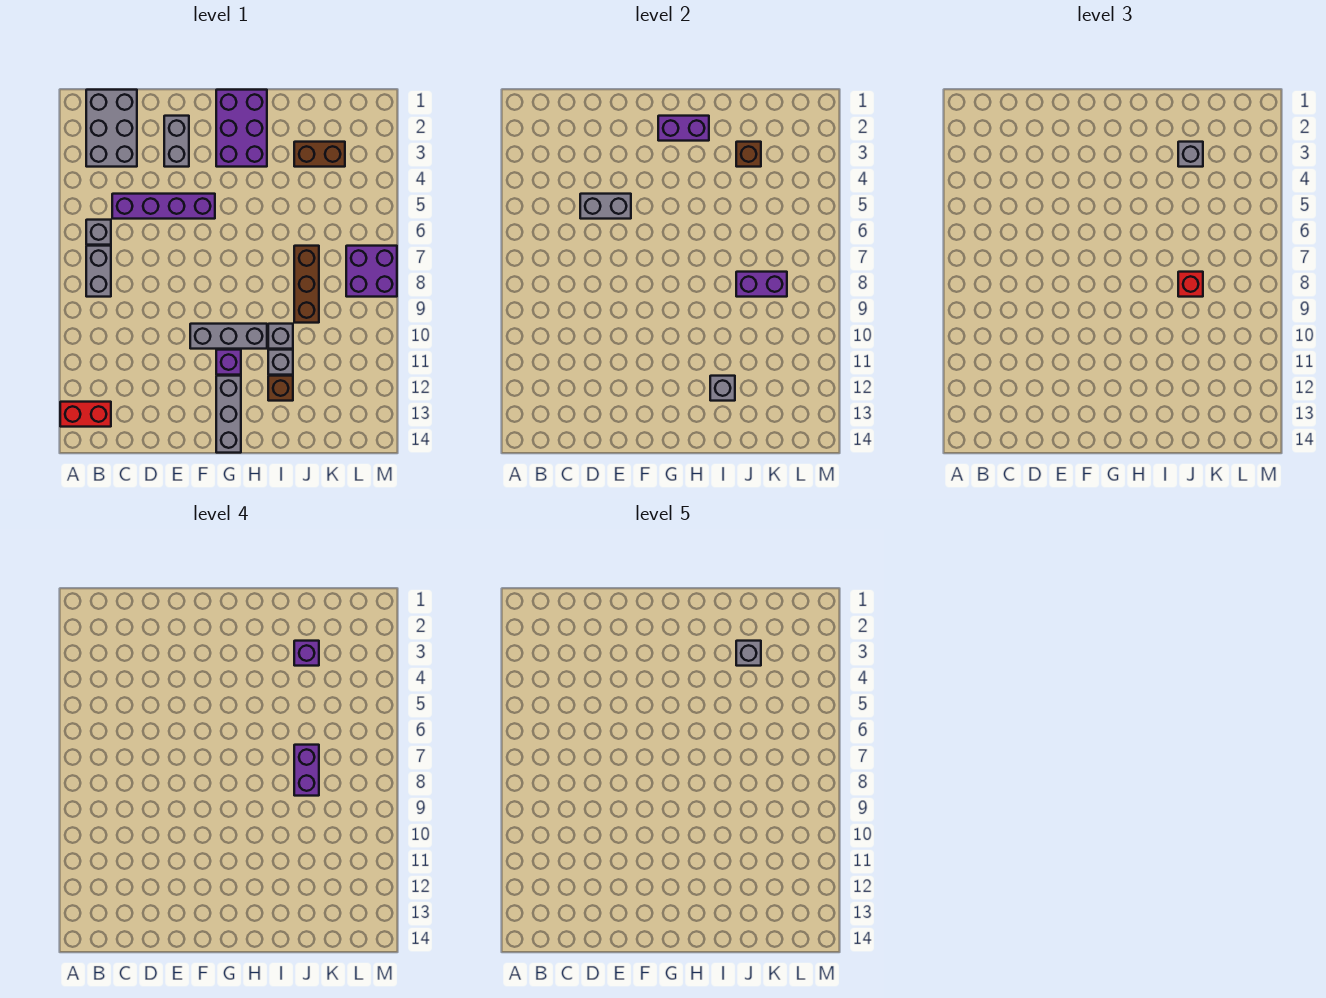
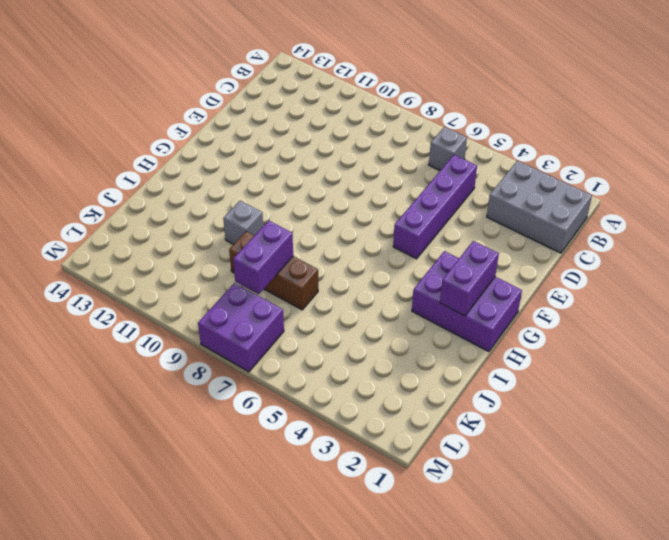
none -> red 1x2 brick [60,402,111,427]
none -> grey 1x2 brick [86,246,111,297]
none -> grey 1x2 brick [164,116,189,167]

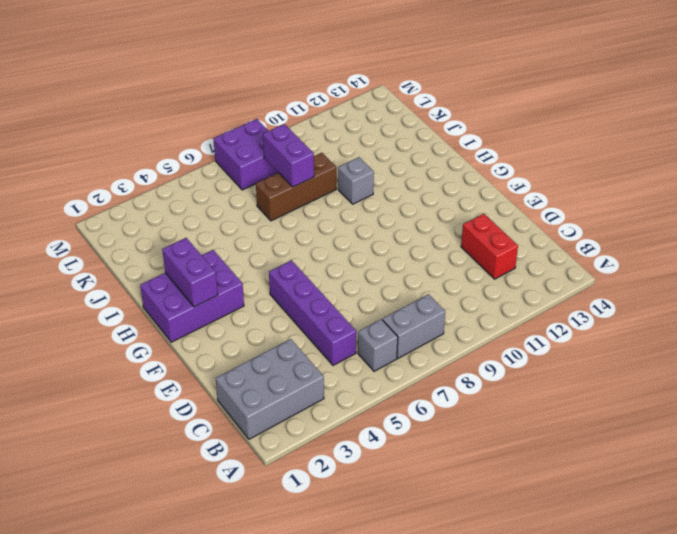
red 1x2 brick [461,214,518,279] -> red 1x2 brick moved to [60,402,111,427]
none -> grey 1x2 brick [164,116,189,167]
none -> grey 1x3 brick [190,324,267,349]
none -> purple 1x1 brick [216,350,241,375]

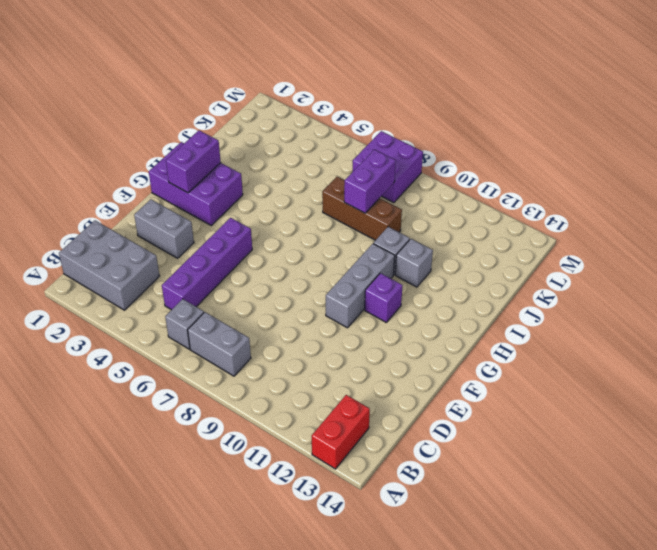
none -> grey 1x3 brick [216,376,241,453]
none -> brown 1x1 brick [268,376,293,401]
none -> brown 1x2 brick [294,142,345,167]

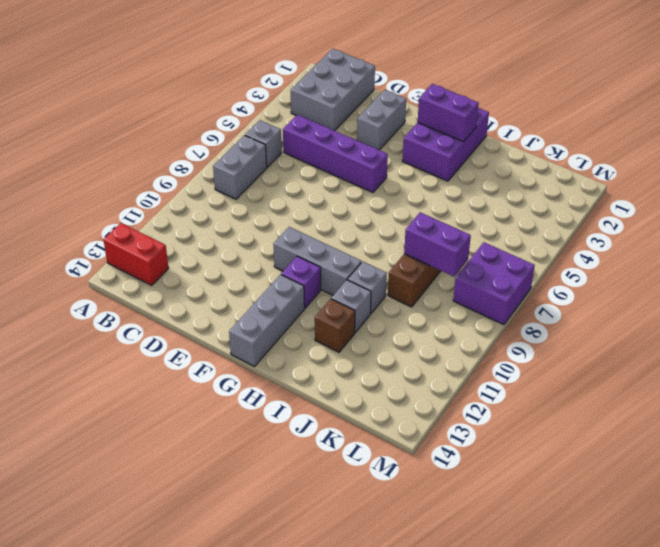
none -> brown 1x2 brick [294,142,345,167]
none -> grey 1x2 brick [580,194,631,219]
none -> grey 1x1 brick [710,376,735,401]

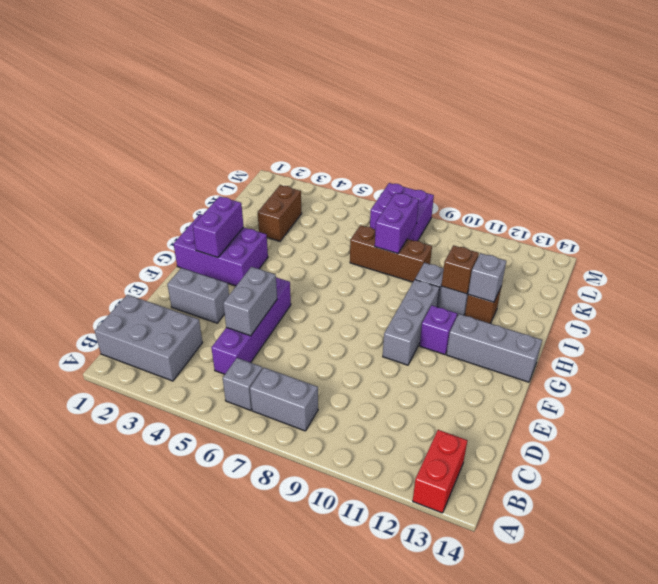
brown 1x1 brick [441,245,479,294] -> brown 1x1 brick moved to [736,142,761,167]
none -> grey 1x1 brick [1178,142,1203,167]
none -> red 1x1 brick [1178,272,1203,297]
none -> purple 1x1 brick [294,641,319,666]

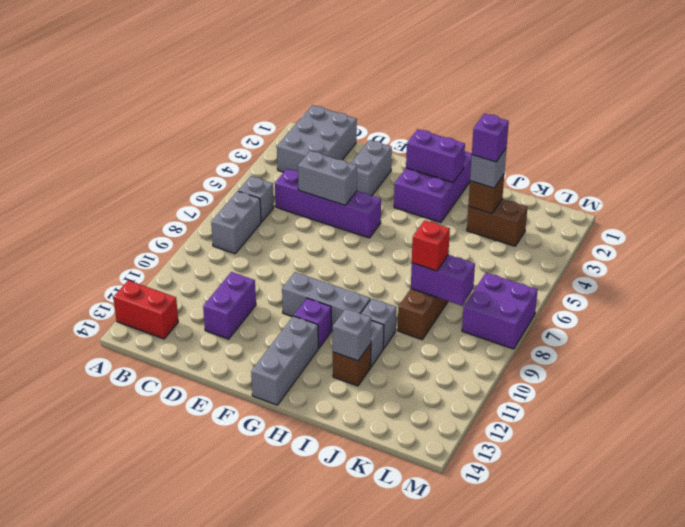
purple 1x2 brick [203,272,256,339] -> purple 1x2 brick moved to [294,745,319,796]
none -> grey 1x1 brick [736,641,761,666]

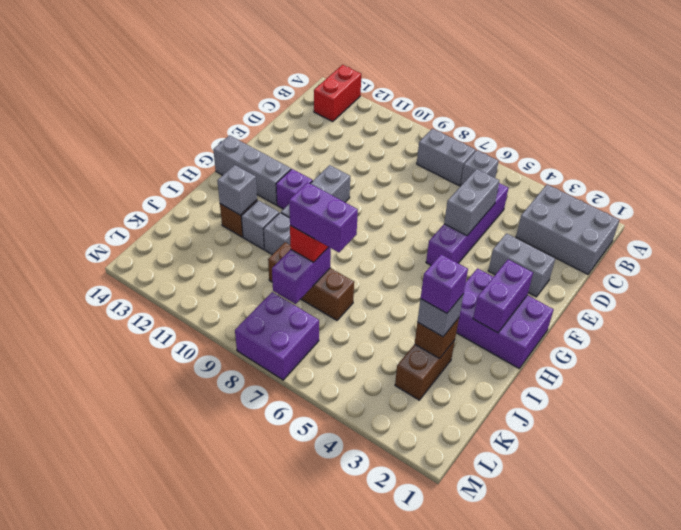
none -> grey 1x1 brick [736,641,761,666]

